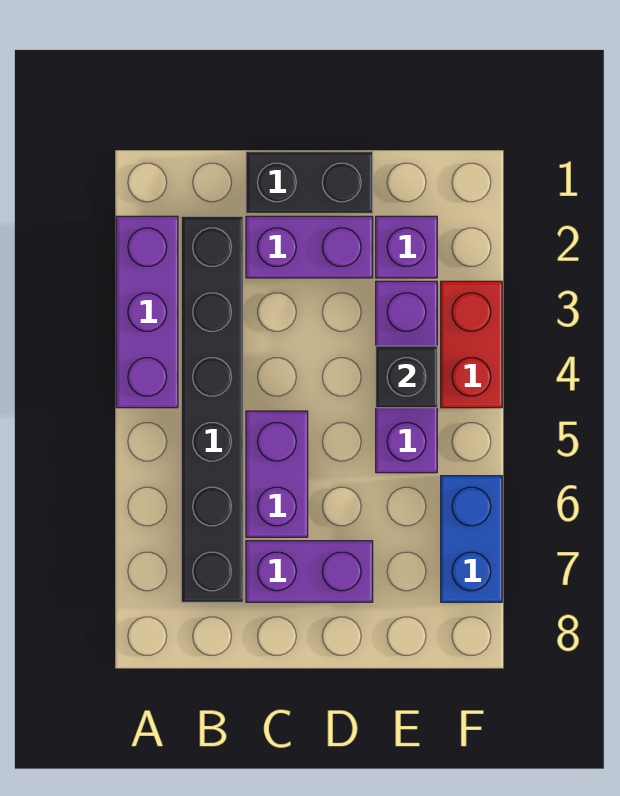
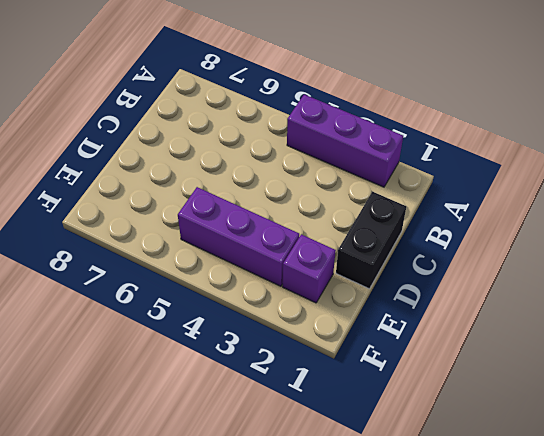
none -> black 1x6 brick [181,216,243,602]
none -> purple 1x2 brick [246,216,373,278]

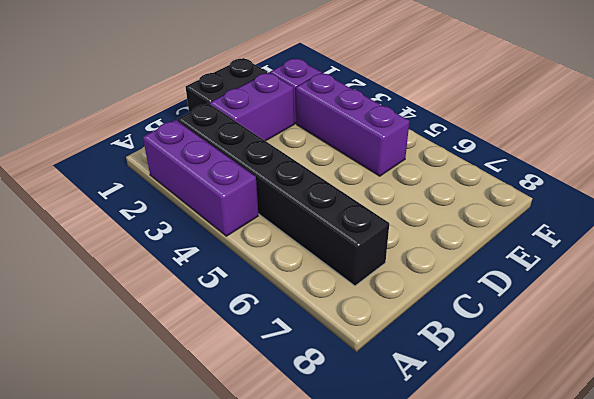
none -> purple 1x2 brick [246,411,308,537]
none -> purple 1x2 brick [246,541,373,602]

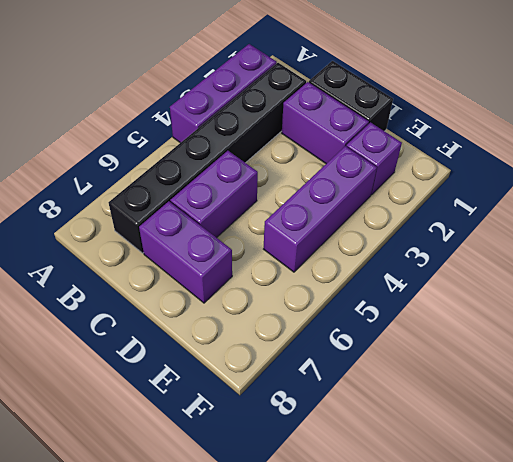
none -> red 1x2 brick [441,281,502,408]
none -> blue 1x2 brick [441,476,502,602]

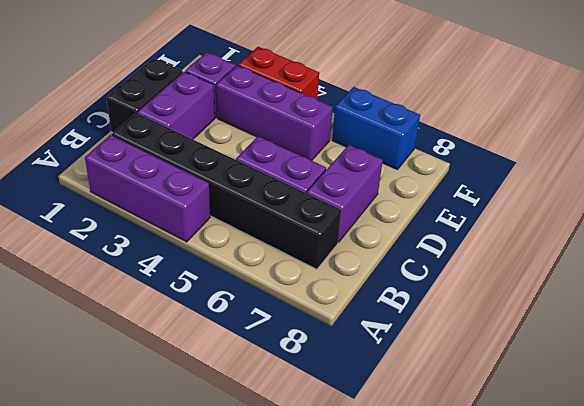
none -> black 1x1 brick [376,346,437,408]

